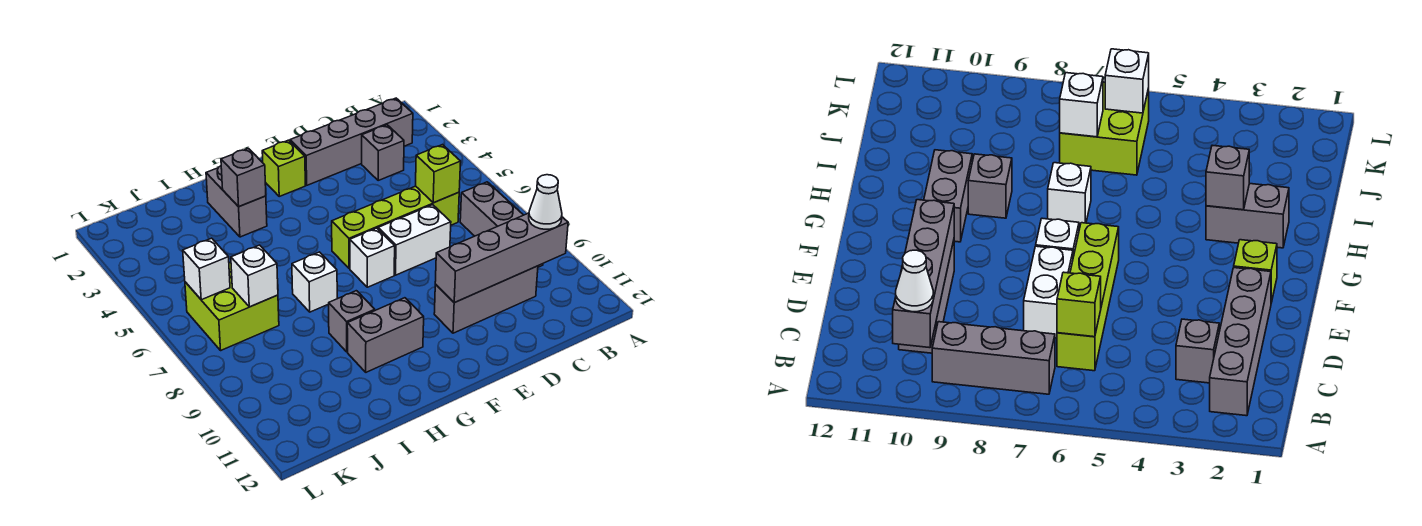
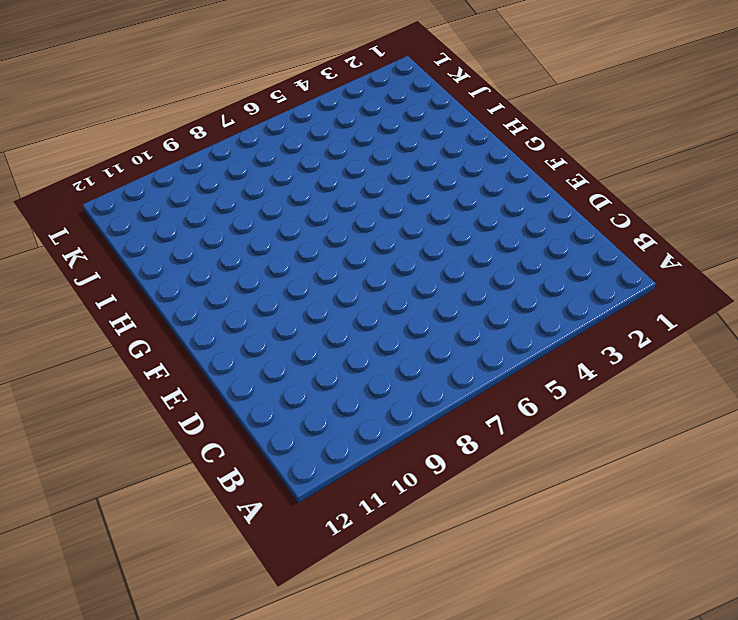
none -> grey 1x4 brick [290,98,413,185]
none -> grey 1x3 brick [460,182,543,267]
none -> grey 1x1 brick [362,125,404,180]

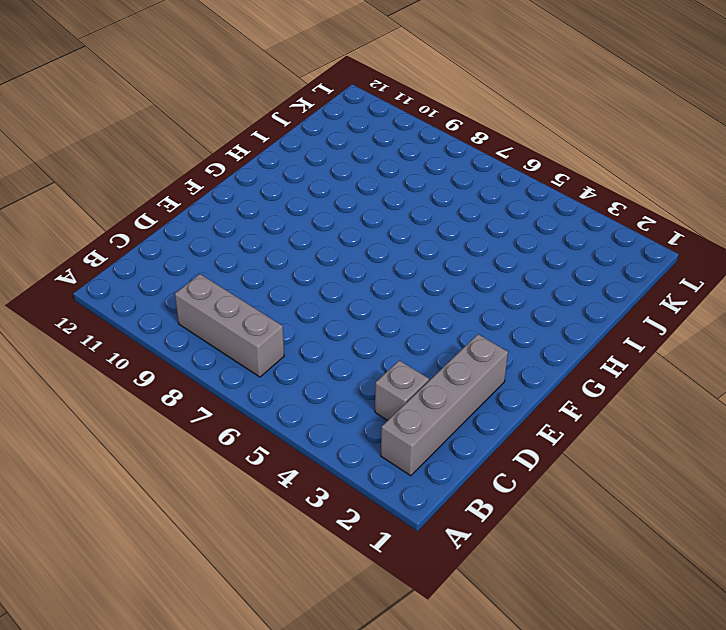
none -> lime 1x4 brick [332,186,459,268]
none -> grey 1x3 brick [434,266,538,333]
none -> white 1x2 brick [378,205,451,275]

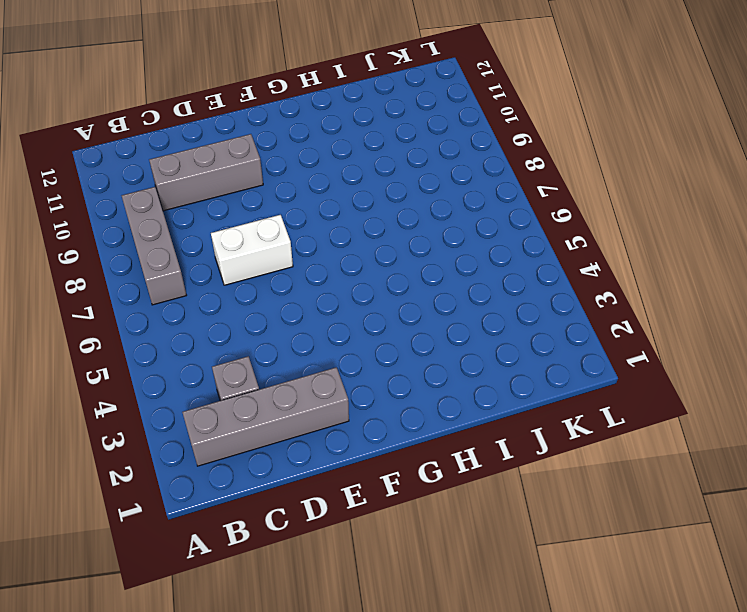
none -> lime 1x4 brick [332,186,459,268]
none -> lime 1x1 brick [262,140,305,196]
none -> white 1x1 brick [350,228,395,287]

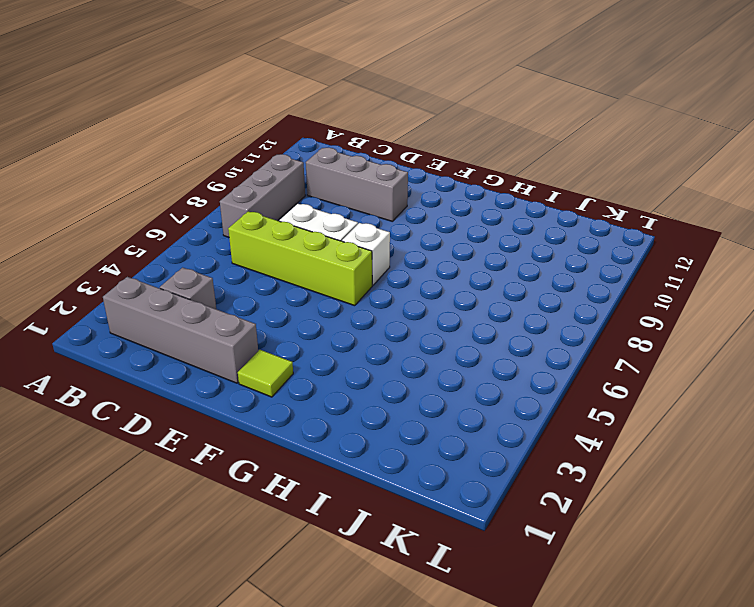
lime 1x1 tile [238,350,293,397] -> lime 1x1 brick [262,140,305,196]
none -> grey 1x2 brick [347,298,424,372]
none -> grey 1x2 brick [206,166,267,237]
none -> white 1x1 brick [292,252,337,312]

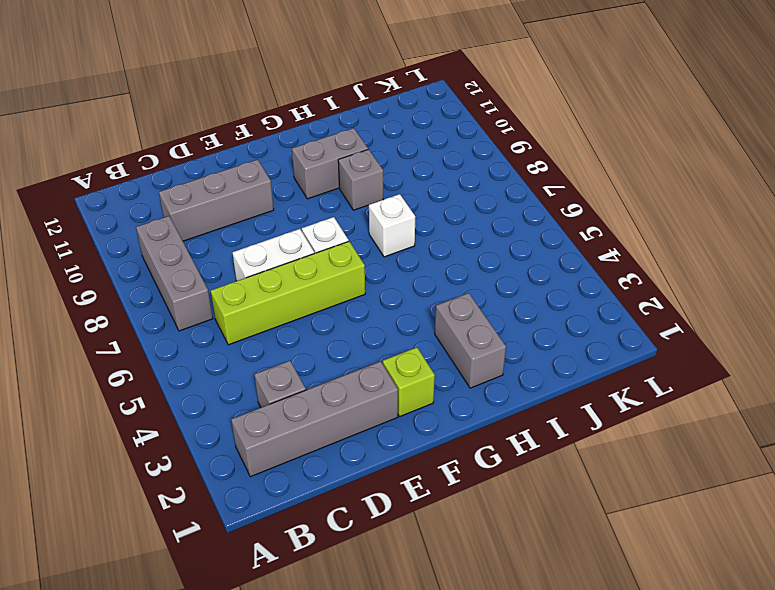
none -> lime 2x2 brick [185,262,279,350]
none -> grey 1x4 brick [435,213,568,303]
none -> lime 1x1 brick [416,145,461,203]

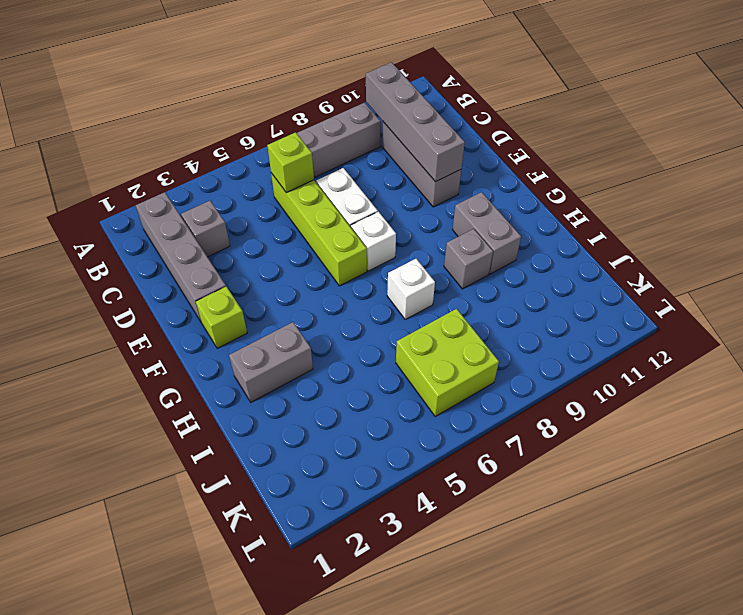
none -> grey 1x1 brick [221,148,266,207]
none -> white 1x1 brick [231,245,278,307]
none -> white 1x1 brick [183,238,230,300]

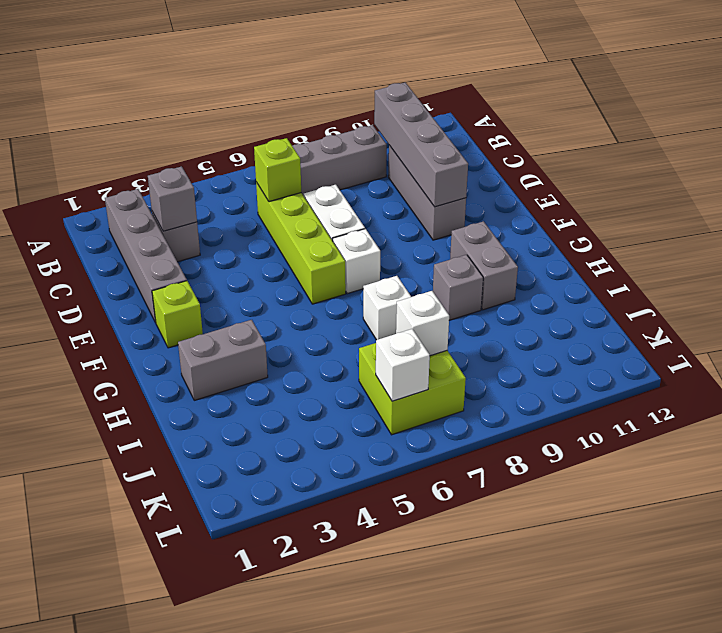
grey 1x1 brick [148,166,197,231] -> grey 1x1 brick moved to [221,148,266,207]
none -> white 1x1 cone [529,175,562,229]

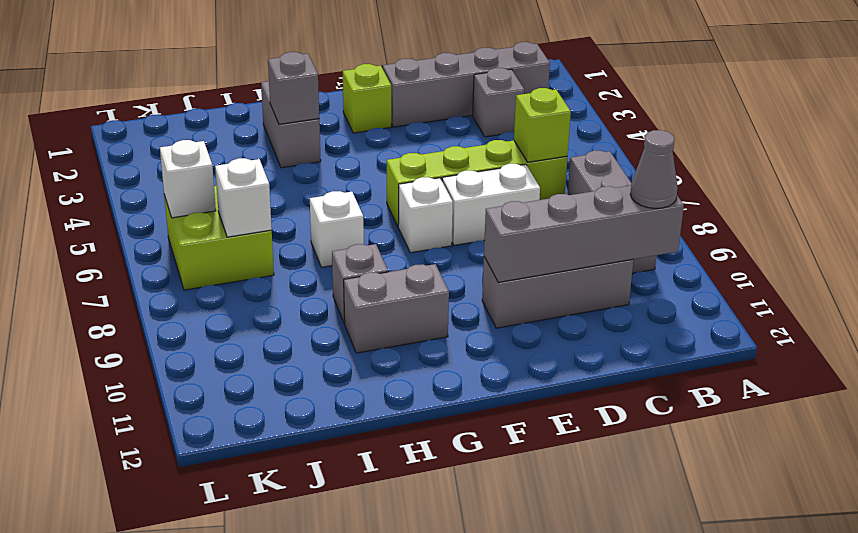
grey 1x1 cone [630,130,678,208] -> white 1x1 cone [529,175,562,229]

